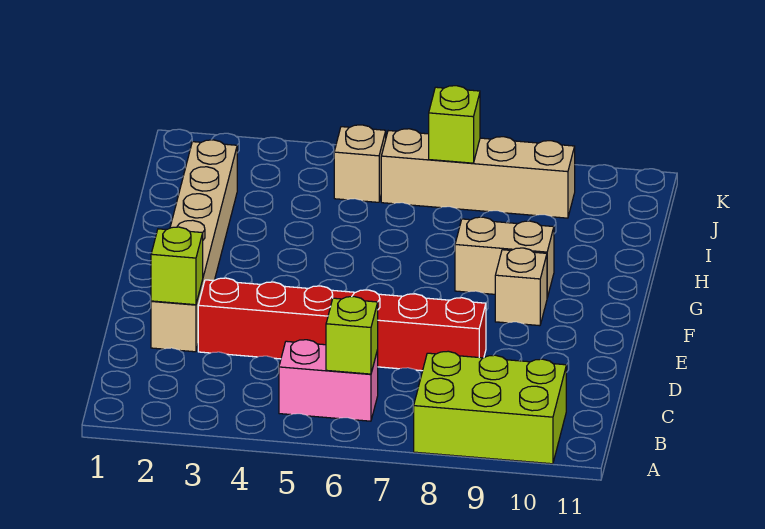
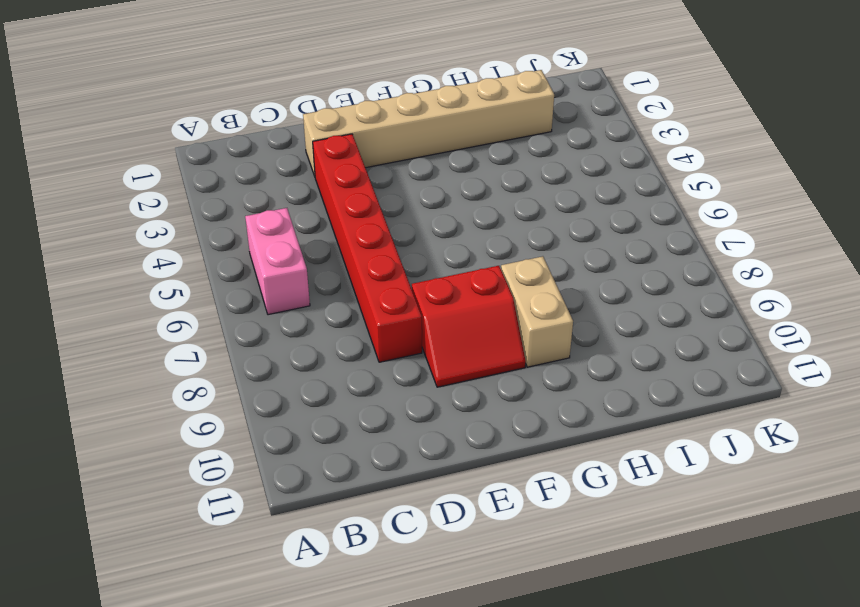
red 2x2 slope [412,266,526,387] -> tan 1x1 brick [495,248,547,326]
none -> lime 2x3 brick [414,351,566,464]
none -> tan 1x1 brick [334,125,386,202]

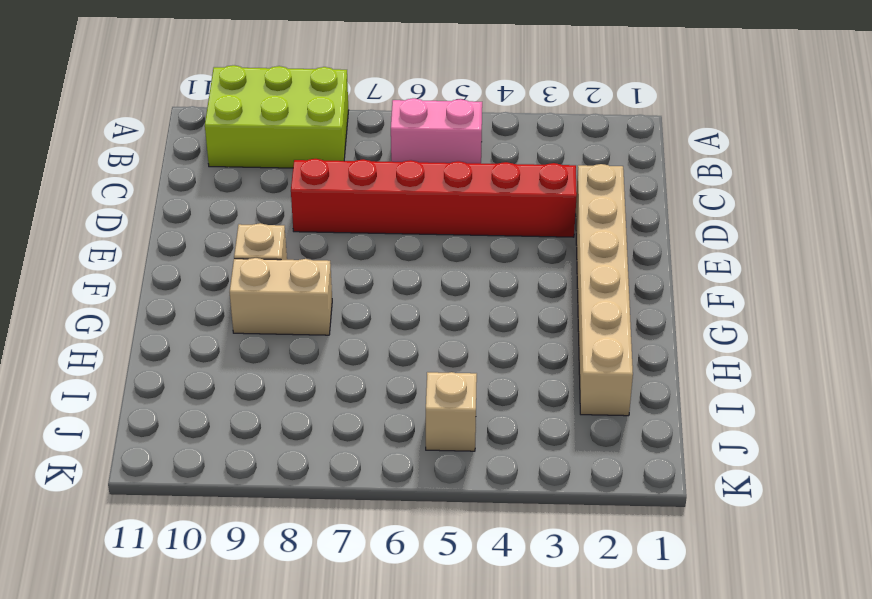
none -> tan 1x4 brick [381,129,575,218]
none -> lime 1x1 brick [326,297,378,374]

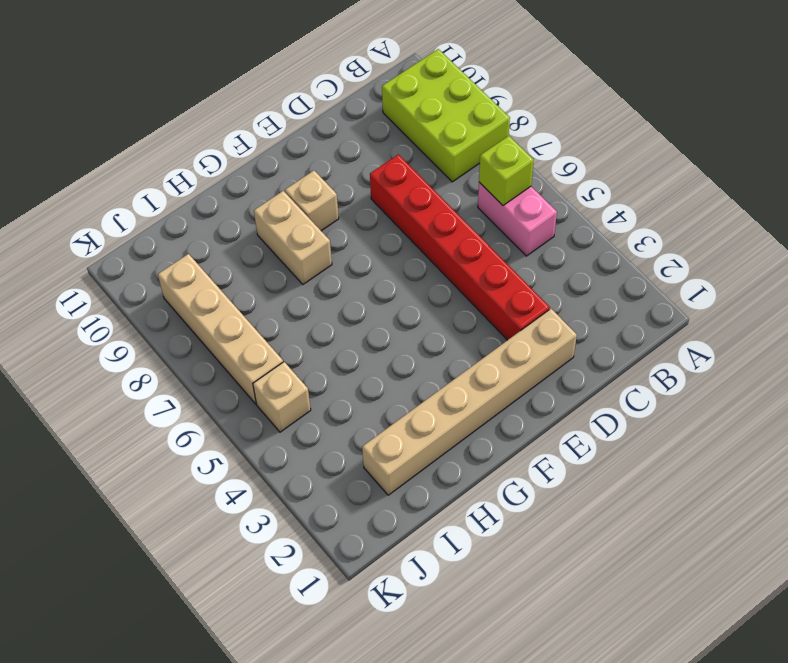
none -> lime 1x1 brick [151,227,203,305]
none -> lime 1x1 brick [429,86,480,163]

